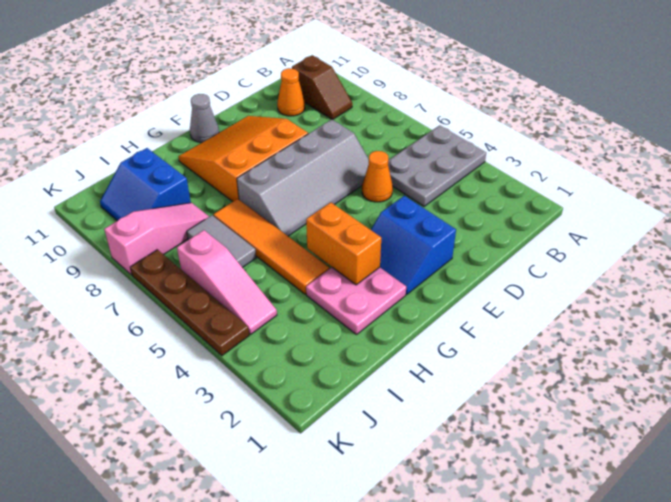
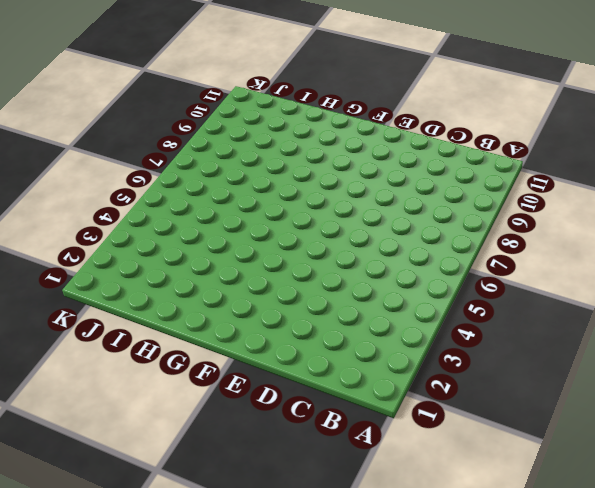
none -> grey 2x3 plate [388,125,486,206]
none -> brown 1x2 slope [292,55,352,120]
none -> orange 1x1 cone [277,68,305,116]

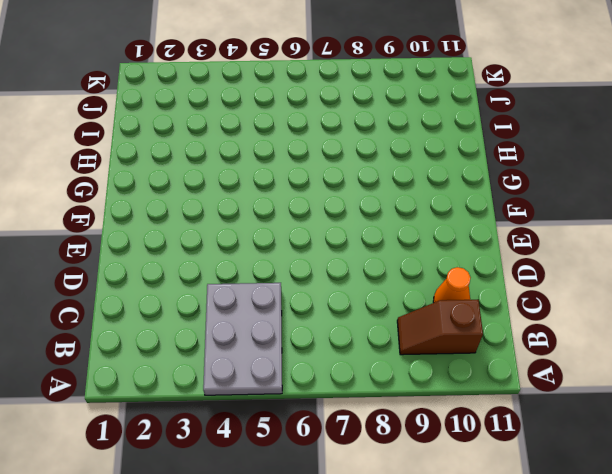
none -> orange 1x1 cone [362,151,393,202]
none -> grey 2x4 slope [237,119,369,236]
none -> blue 2x2 slope [371,196,456,294]

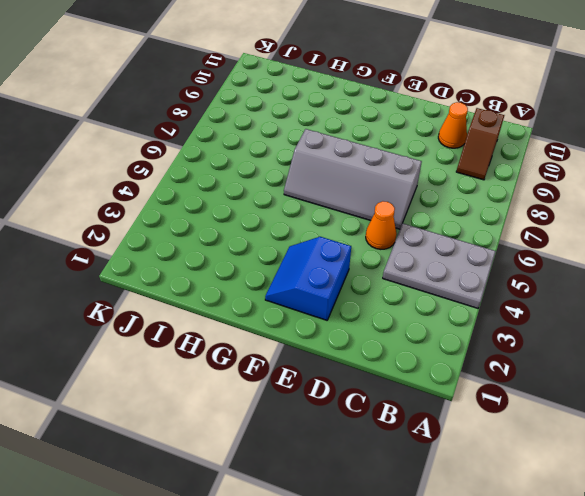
none -> orange 3x3 slope [178,116,308,202]
none -> grey 1x1 cone [190,94,219,143]
none -> pink 2x2 plate [306,267,406,335]

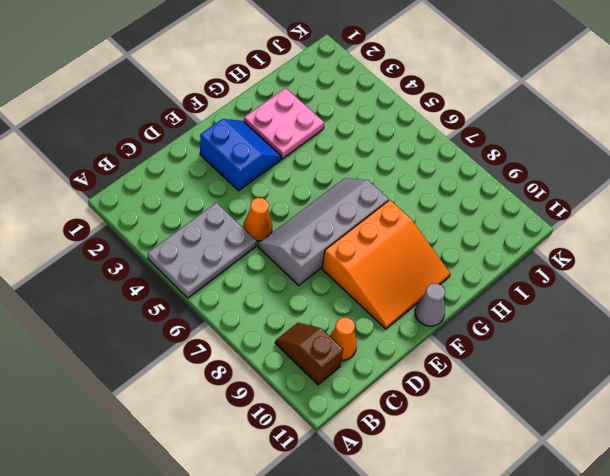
none -> orange 1x4 tile [213,199,329,294]
none -> grey 1x2 tile [187,215,256,268]
none -> pink 1x3 slope [104,203,209,275]

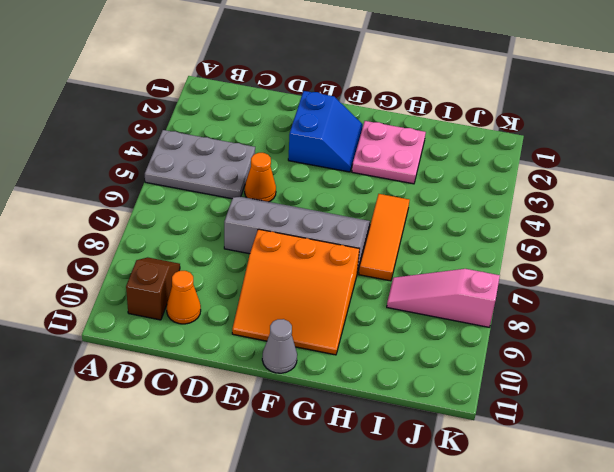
orange 1x3 tile [359,194,409,281] -> orange 1x4 tile [213,199,329,294]
none -> grey 1x2 tile [187,215,256,268]
none -> blue 2x2 slope [100,148,191,221]
none -> pink 1x3 slope [177,230,277,334]

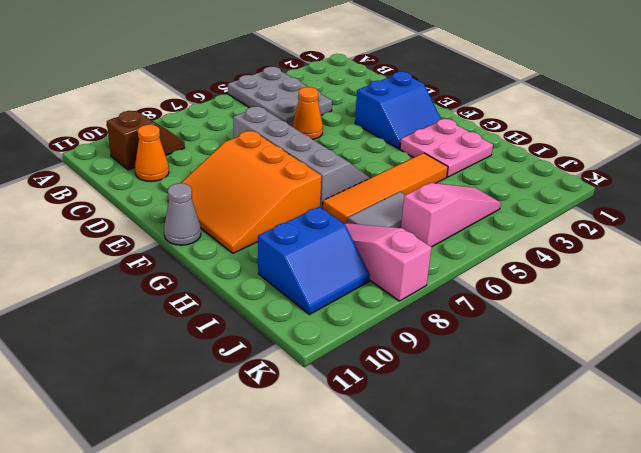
none -> brown 1x4 plate [130,250,249,356]
none -> orange 1x2 brick [306,202,381,285]

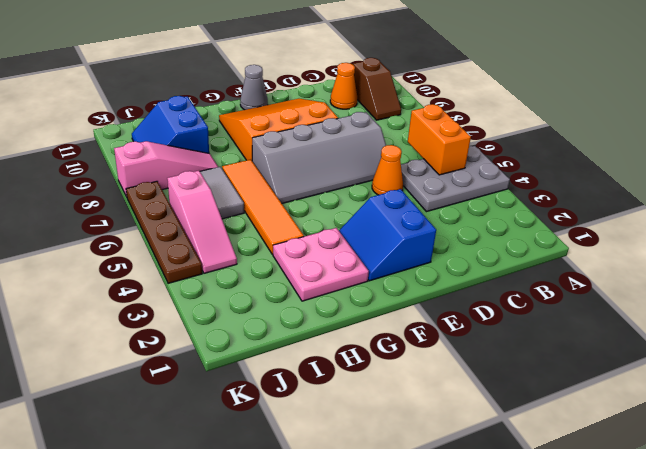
orange 1x2 brick [408,104,471,175] -> orange 1x2 brick moved to [306,202,381,285]

